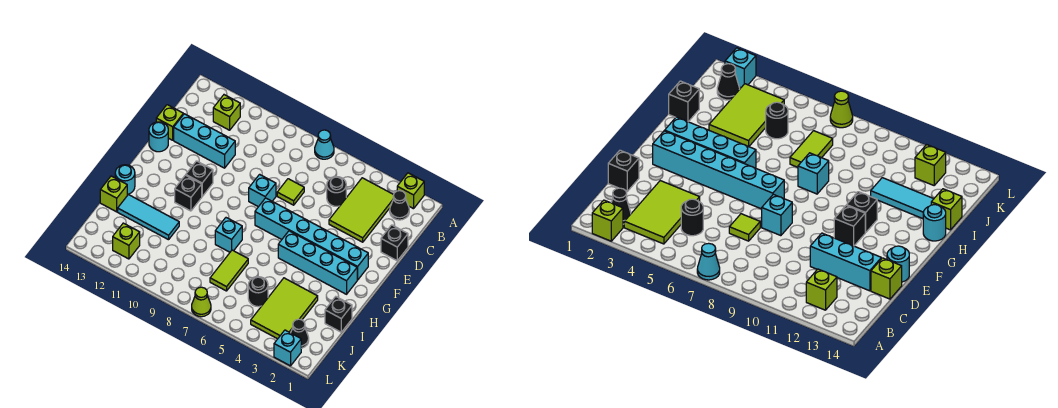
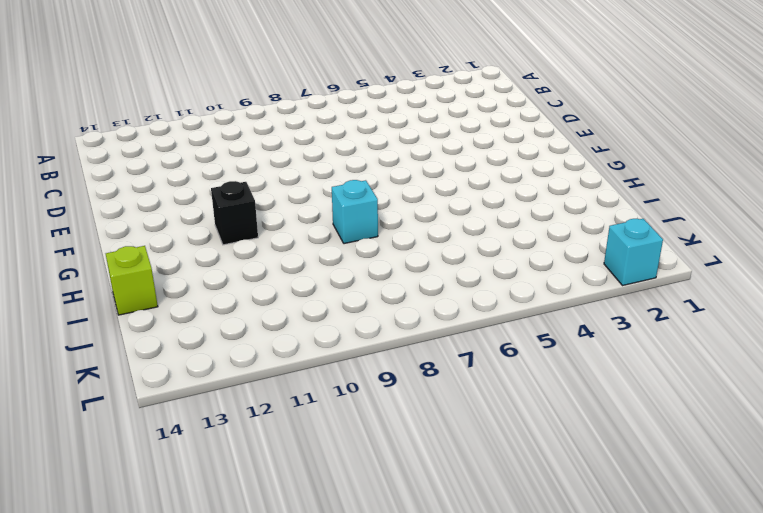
none -> lime 1x1 brick [397,173,424,209]
none -> cyan 1x1 cone [315,130,334,159]
none -> black 1x1 cone [390,191,409,220]

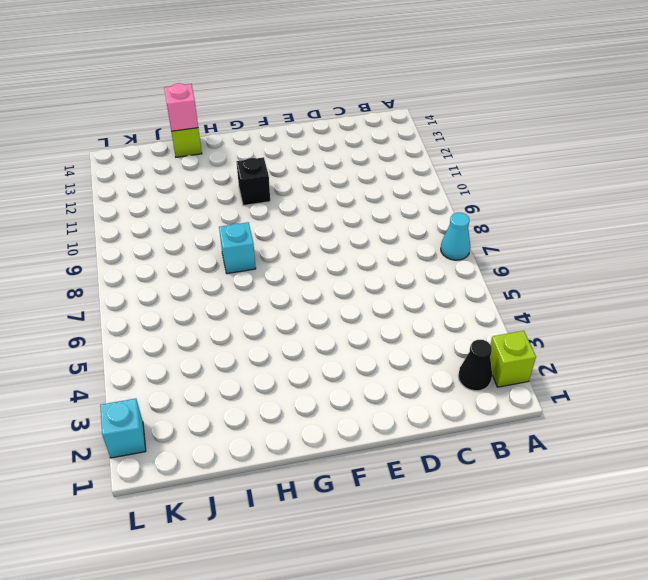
pink 1x1 brick [164,83,198,131] -> none
none -> lime 2x3 tile [329,178,394,242]
none -> lime 1x1 brick [213,95,240,130]
none -> black 1x1 round brick [327,177,346,206]

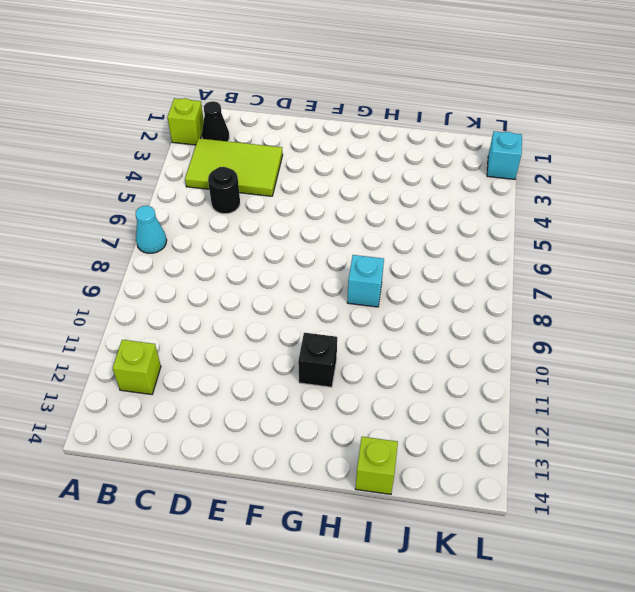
none -> black 1x1 brick [381,225,408,261]
none -> lime 1x1 tile [277,179,304,205]
none -> cyan 1x3 brick [174,114,235,168]

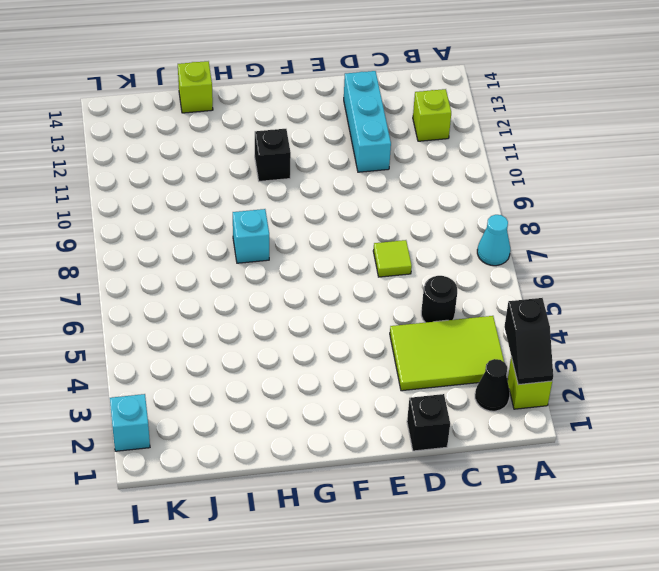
black 1x2 slope [504,298,553,385] -> none
none -> lime 1x1 brick [156,105,183,140]
none -> cyan 1x1 brick [249,174,276,207]
none -> cyan 1x1 round brick [149,122,168,152]

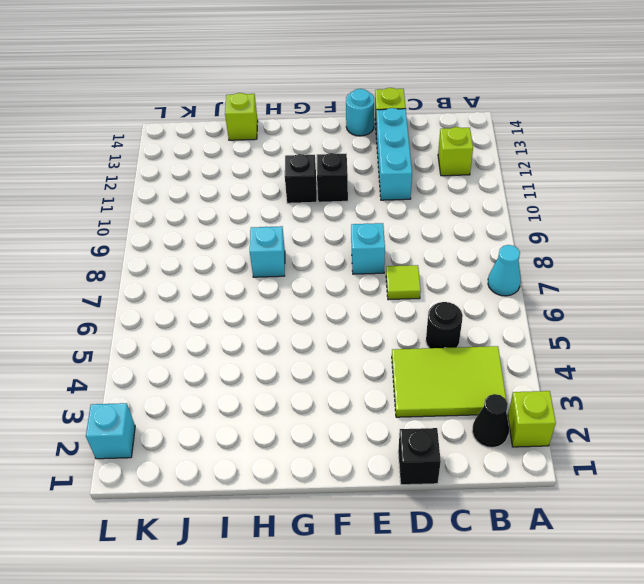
none -> cyan 1x6 brick [255,198,368,280]
none -> cyan 1x4 brick [278,231,357,294]
none -> cyan 1x1 round brick [115,165,135,194]

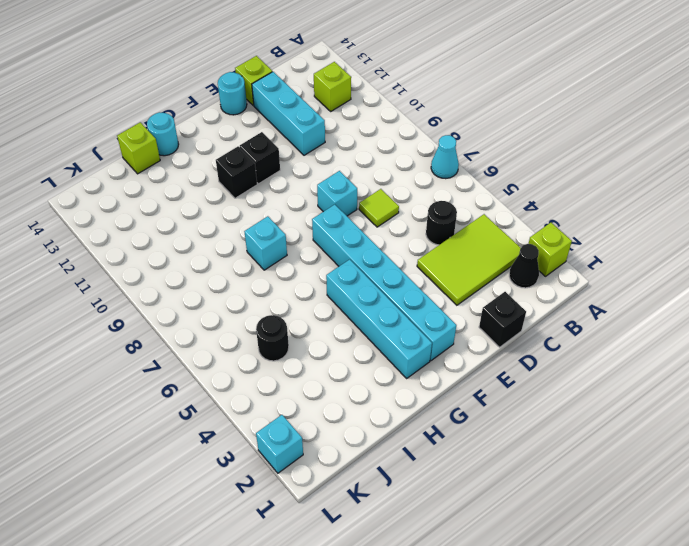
none -> black 1x1 brick [325,297,352,332]
none -> lime 2x3 tile [251,278,318,339]
none -> lime 1x2 tile [210,250,248,291]

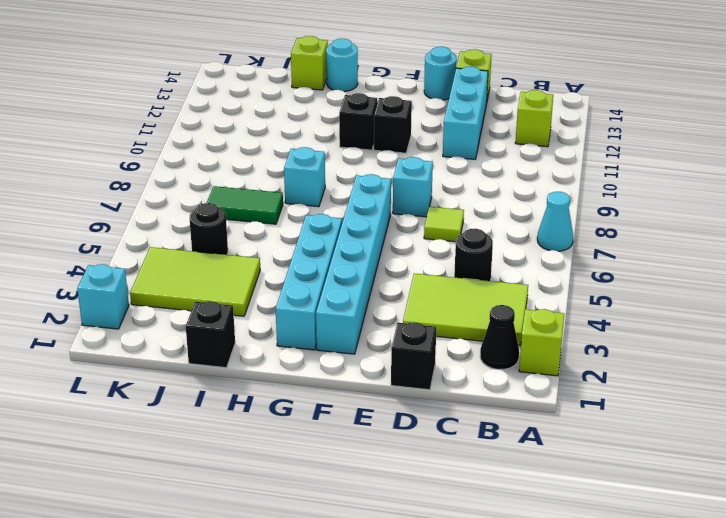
green 1x2 tile [207,186,283,224] -> lime 1x2 tile [210,250,248,291]
none -> cyan 1x3 tile [118,195,179,240]
none -> black 1x1 cone [291,319,309,348]
none -> lime 1x1 brick [113,223,140,259]

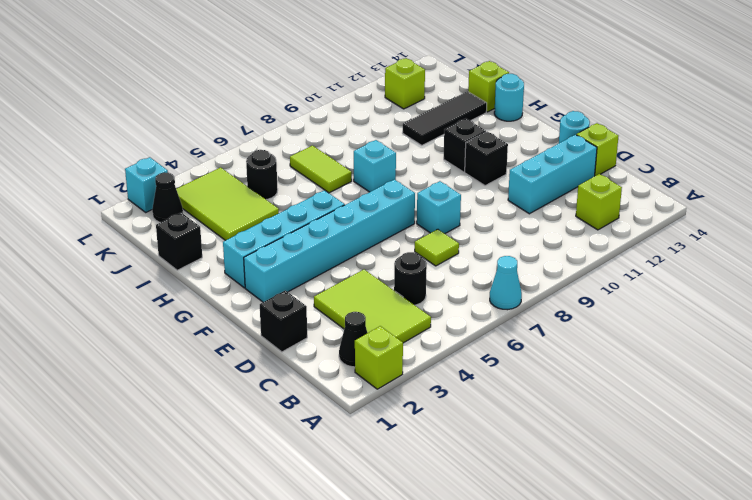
black 1x3 tile [403,92,487,145] -> cyan 1x3 tile [118,195,179,240]
none -> lime 1x1 cone [192,287,211,317]

